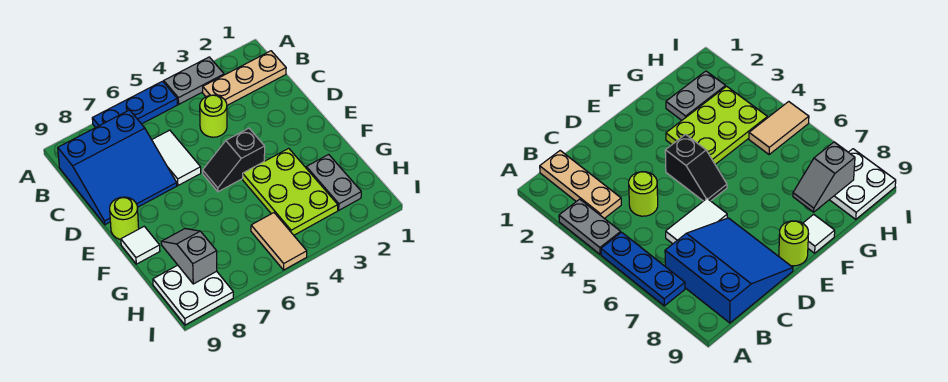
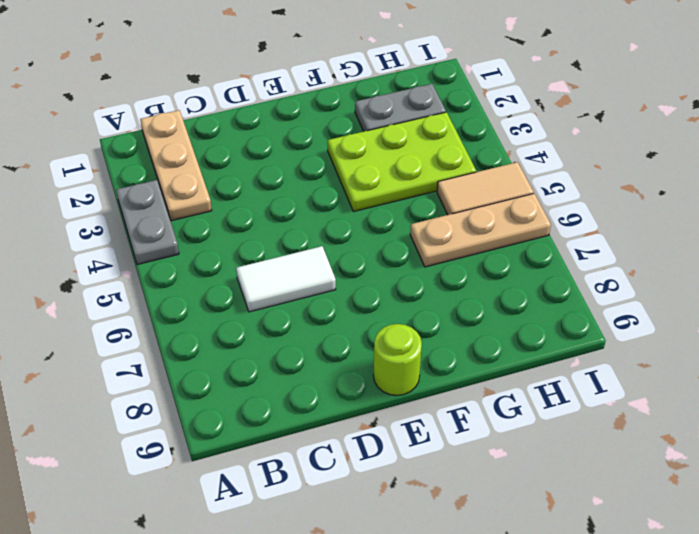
tan 1x3 plate [410,193,551,267] -> none
none -> blue 1x3 plate [92,81,177,128]
none -> blue 3x3 slope [58,110,177,225]
none -> lime 1x1 round brick [200,95,227,137]

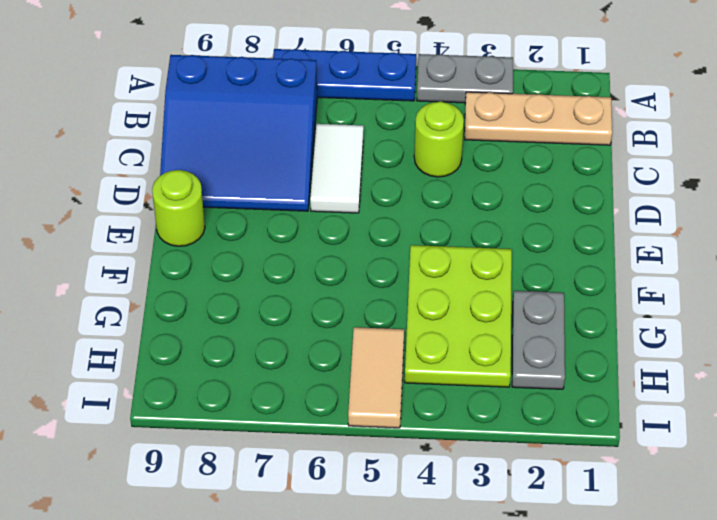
none -> black 1x2 slope [203,128,265,192]
none -> white 1x1 tile [121,226,160,264]
none -> white 2x2 plate [153,265,233,325]

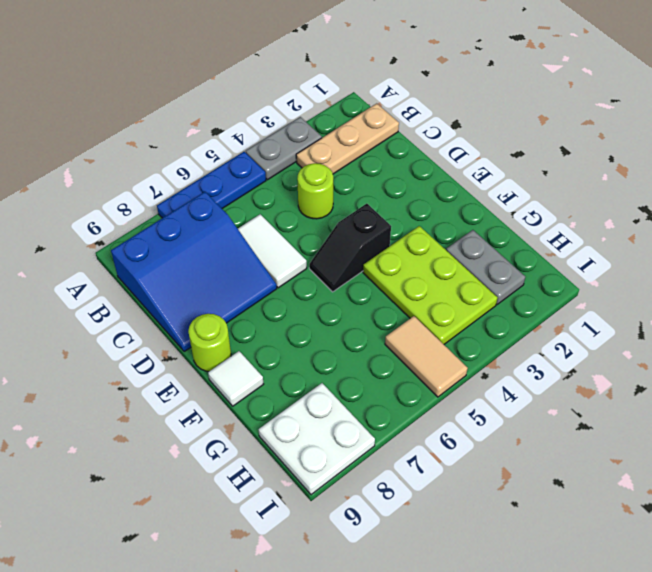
none -> grey 1x2 slope [161,229,217,284]

